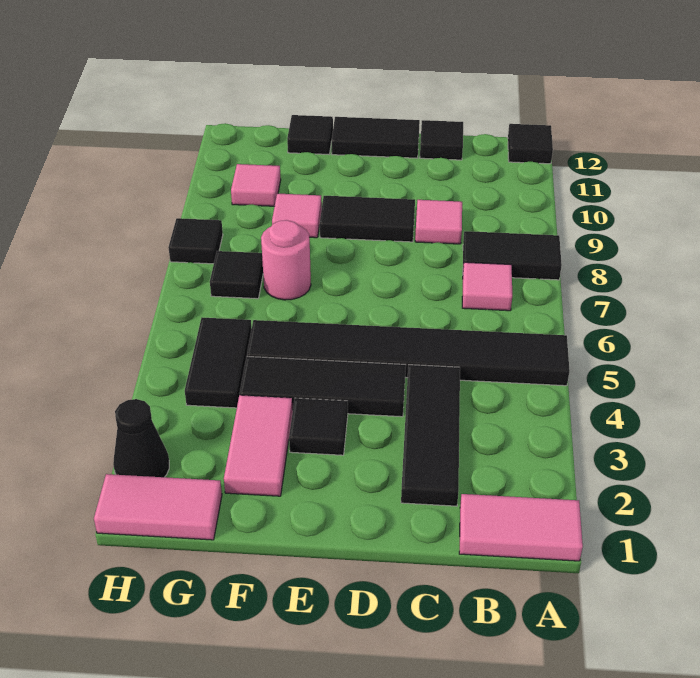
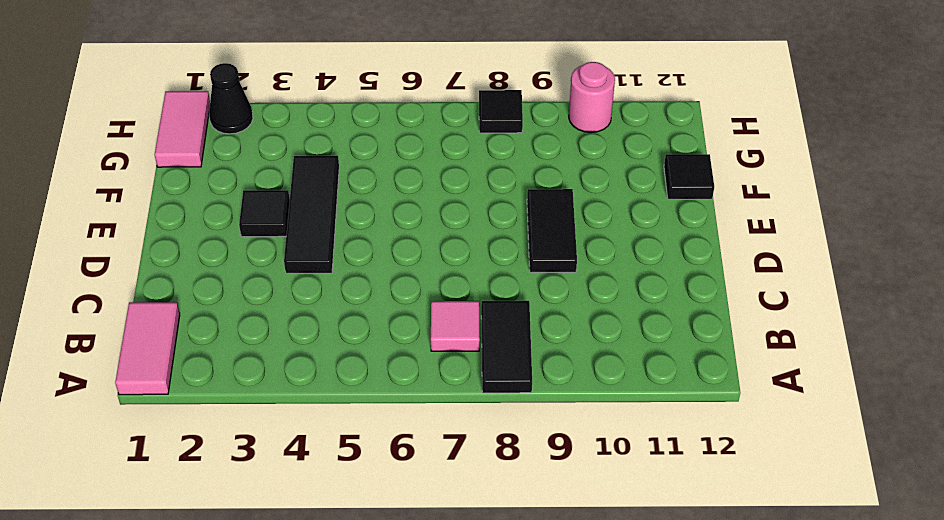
pink 1x1 round brick [569,62,615,133] -> pink 1x1 round brick moved to [261,220,311,300]
none -> black 1x6 tile [247,320,570,386]
none -> black 1x1 tile [508,124,553,164]
none -> black 1x3 tile [401,365,460,506]

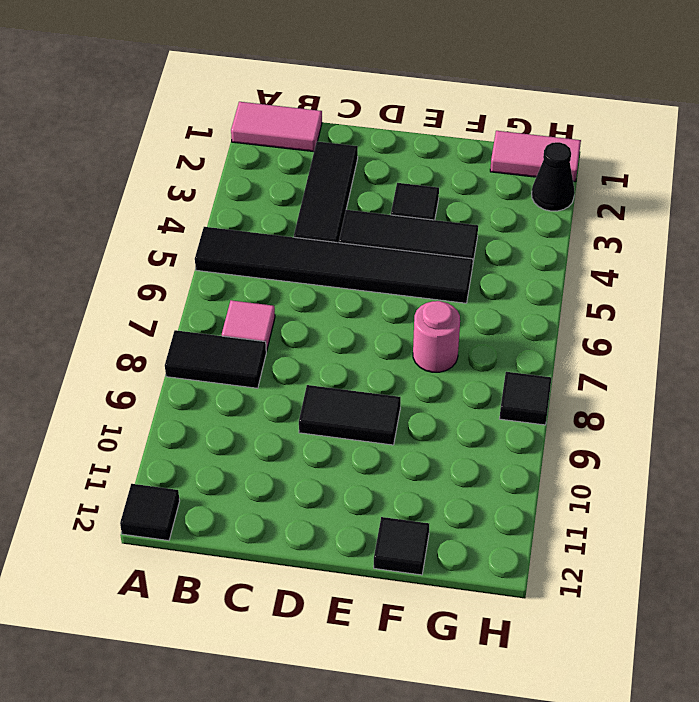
none -> pink 1x1 tile [415,200,462,244]
none -> black 1x1 tile [420,120,463,160]
none -> black 1x2 tile [332,117,420,158]

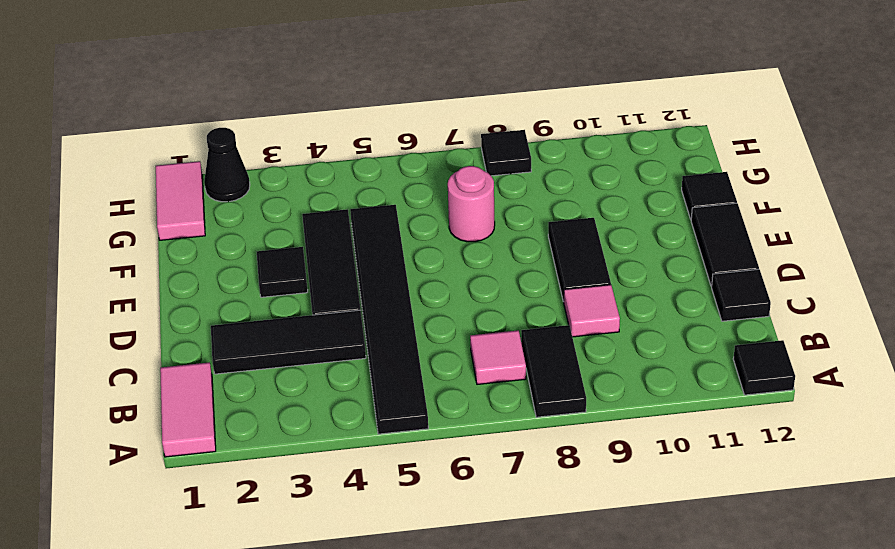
none -> pink 1x2 tile [224,395,293,496]
none -> pink 1x1 tile [272,193,322,238]
none -> black 1x2 tile [185,318,252,408]

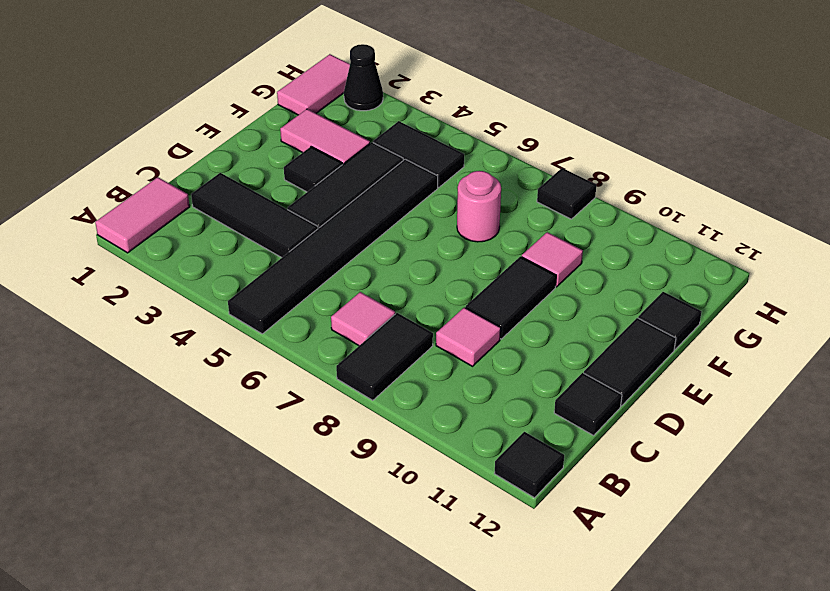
none -> black 1x1 tile [210,251,263,299]
none -> pink 1x1 tile [231,164,281,206]

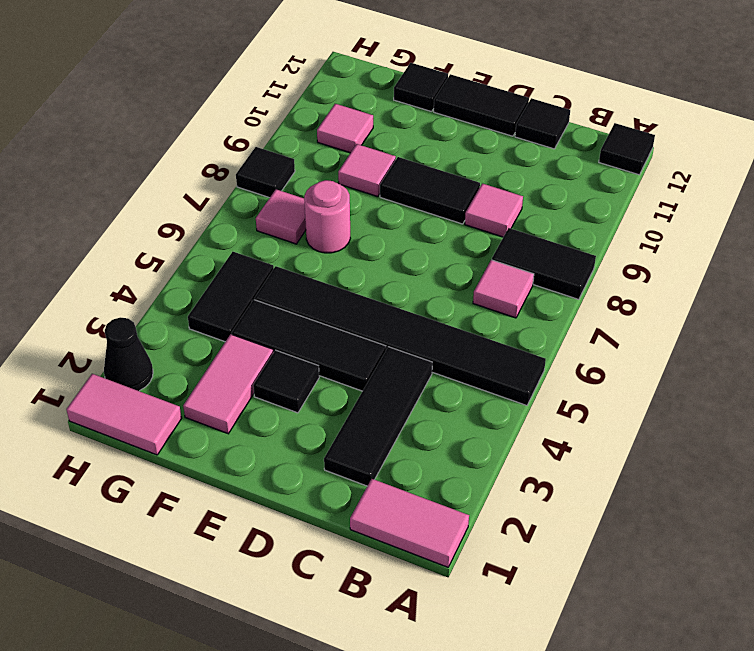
pink 1x1 tile [256,189,306,244] -> black 1x1 tile [210,251,263,299]

